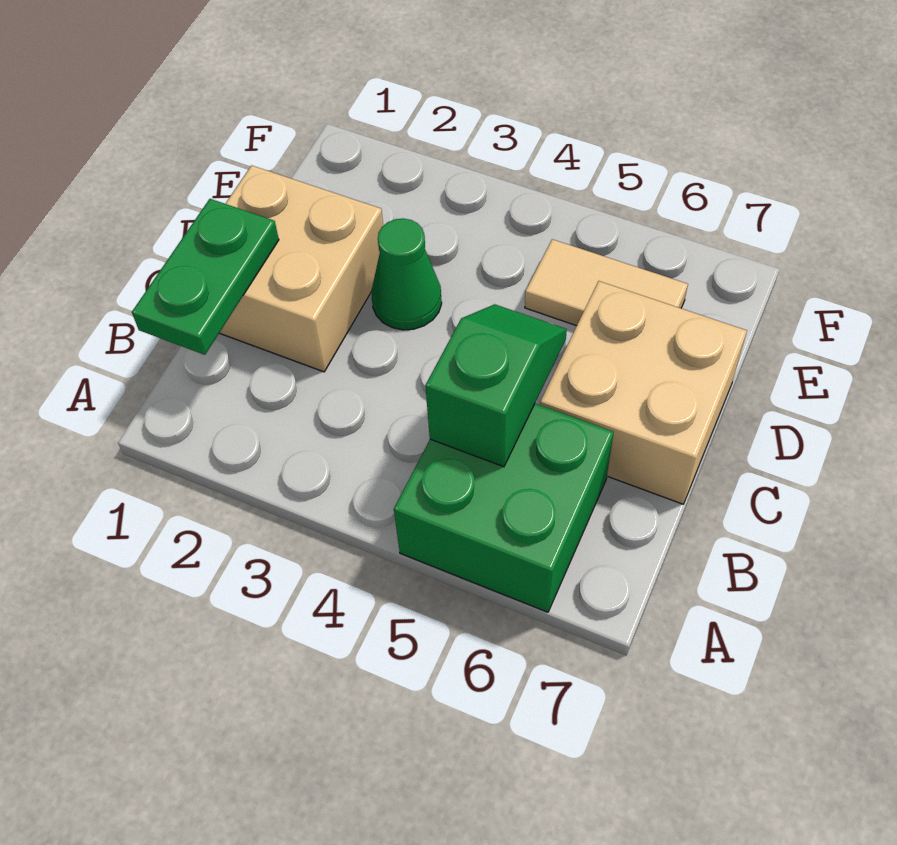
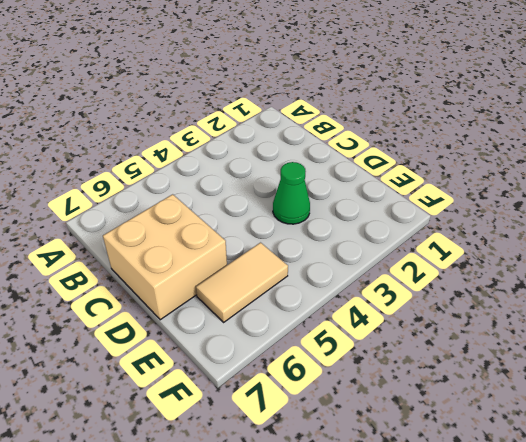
none -> green 2x2 brick [394,404,614,612]
none -> tan 2x2 brick [220,165,383,372]

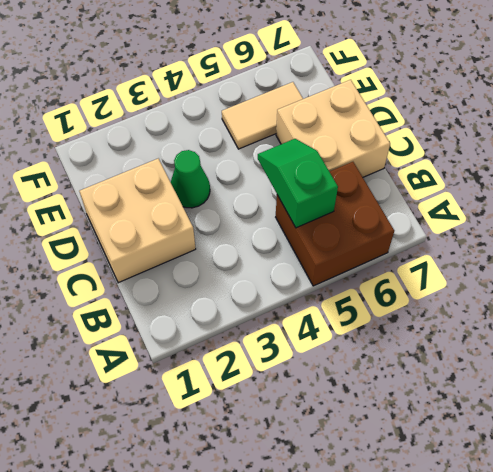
brown 2x2 brick [276,162,394,286] -> green 2x2 brick [394,404,614,612]
none -> green 1x2 plate [132,199,279,355]

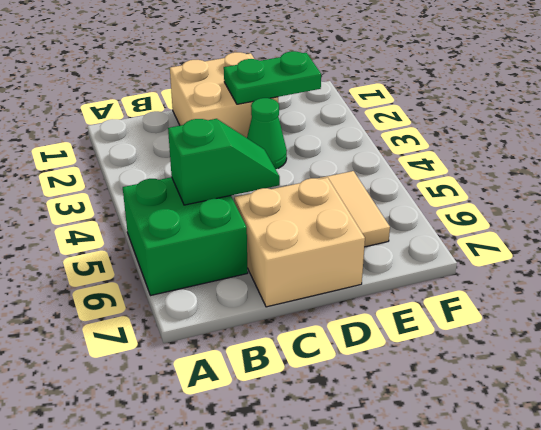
green 1x2 plate [224,51,321,104] -> green 1x2 plate moved to [132,199,279,355]

